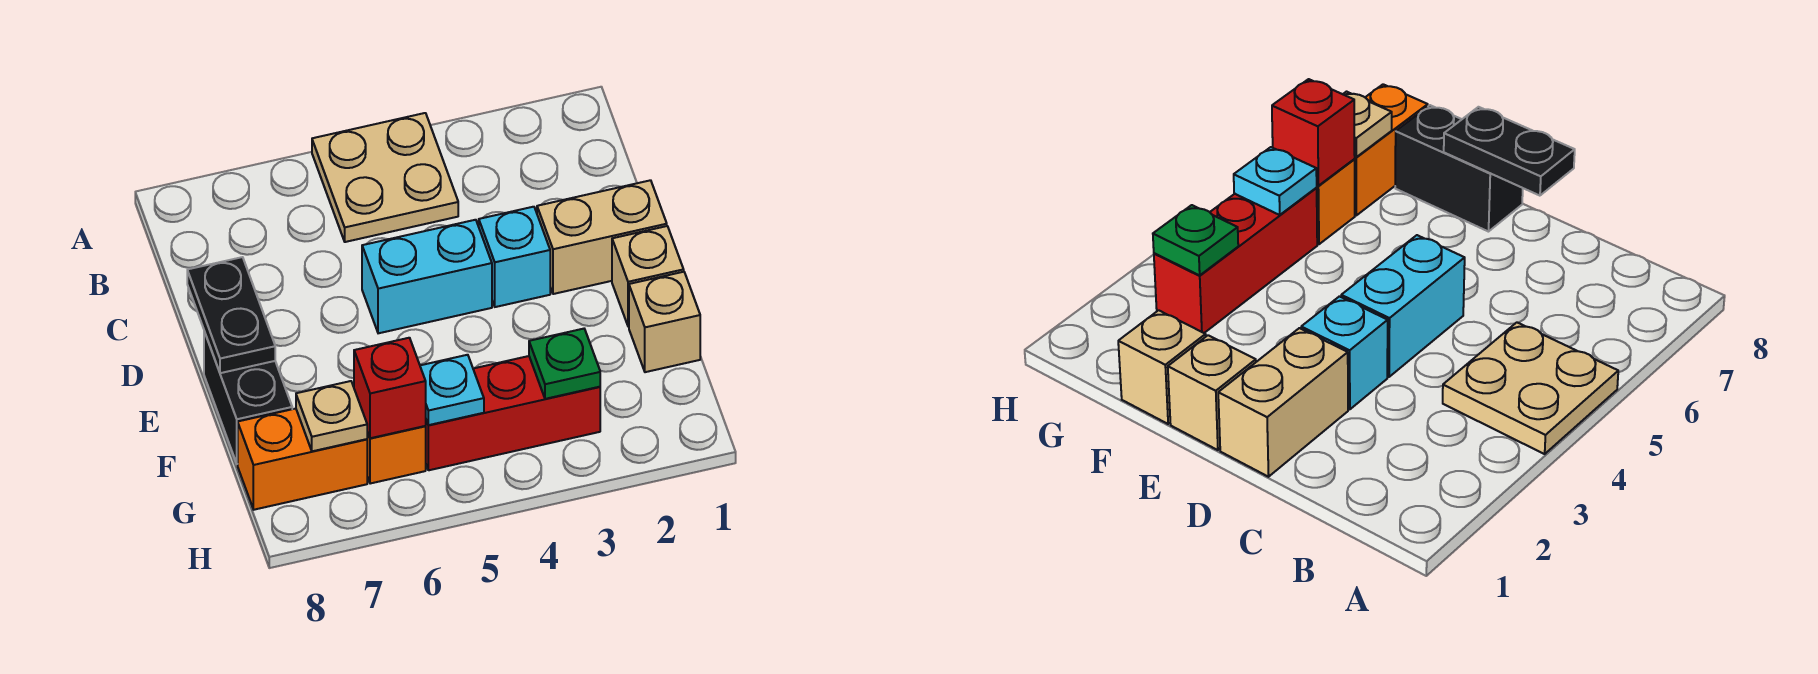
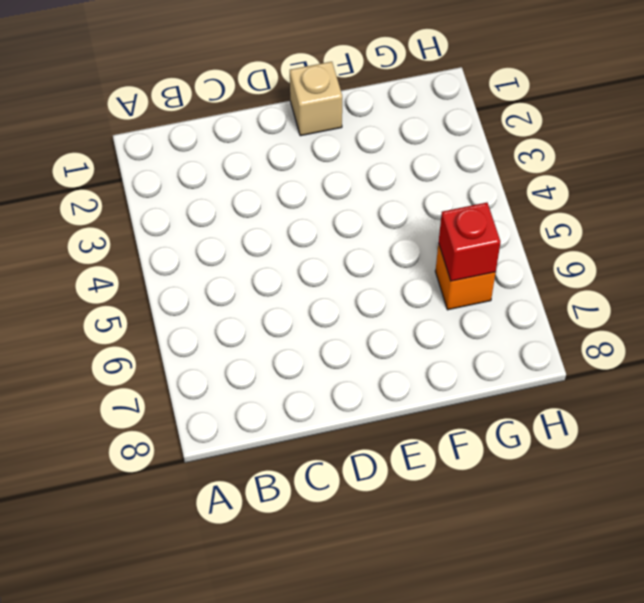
none -> tan 2x2 plate [312,113,458,242]
none -> tan 1x2 brick [537,180,667,294]
none -> cyan 1x1 brick [479,207,550,307]

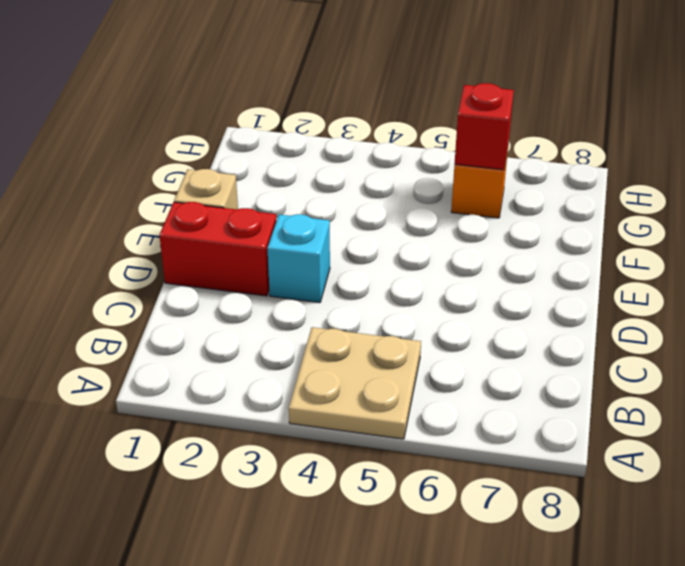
red 1x2 brick [159,202,276,296] -> tan 1x2 brick [537,180,667,294]
none -> cyan 1x2 brick [362,220,492,333]
none -> black 1x2 brick [204,331,292,464]
none -> tan 1x1 brick [629,272,700,372]

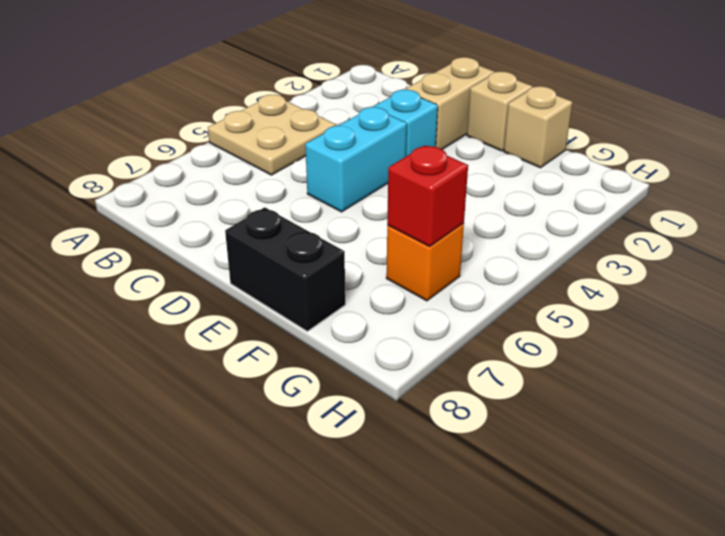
none -> red 1x3 brick [426,356,600,470]
none -> orange 1x2 brick [238,409,367,510]
none -> black 1x2 plate [187,257,275,373]

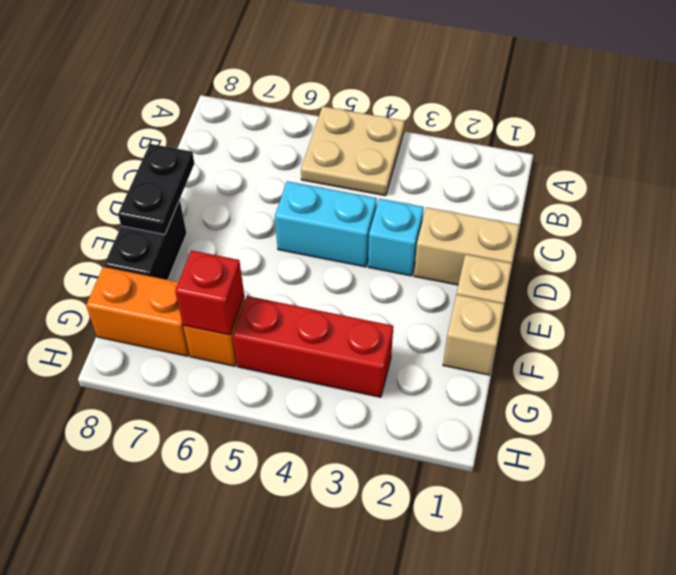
none -> green 1x1 plate [529,329,600,399]
none -> cyan 1x1 plate [420,355,484,425]
none -> tan 1x1 plate [296,381,367,451]

